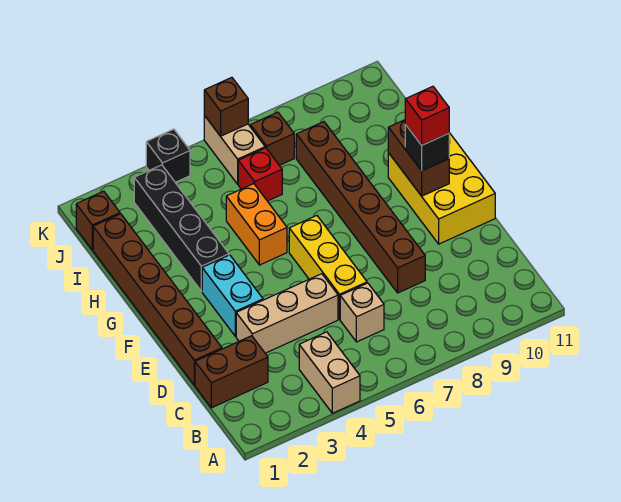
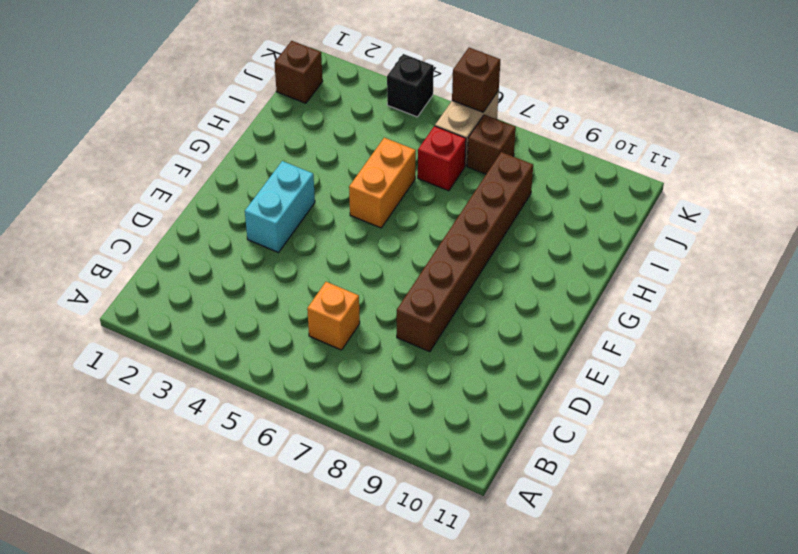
orange 1x1 brick [307,282,360,350] -> tan 1x1 brick [340,283,384,342]
none -> tan 1x2 brick [299,332,360,413]
none -> brown 1x2 brick [195,336,268,408]
none -> brown 1x6 brick [93,214,222,385]

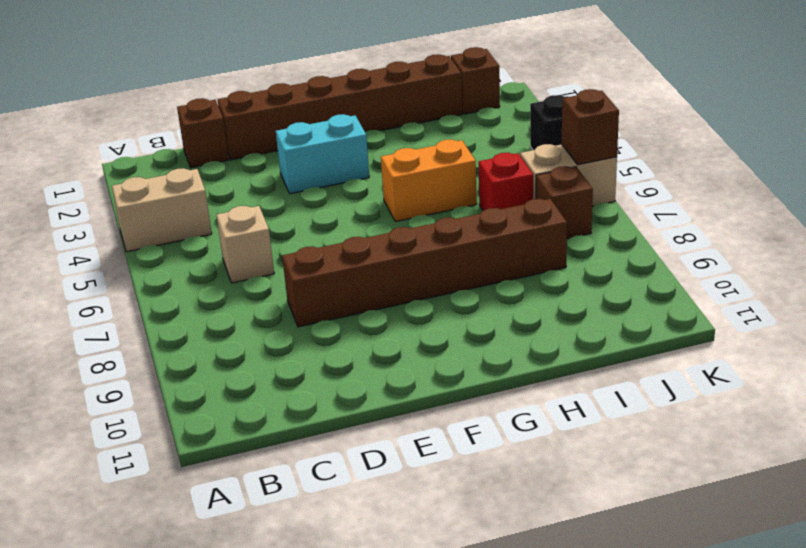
brown 1x1 brick [177,98,229,168] -> brown 1x2 brick [195,336,268,408]
none -> tan 1x3 brick [236,274,338,353]
none -> yellow 1x3 brick [289,216,367,319]
none -> yellow 2x3 brick [388,133,495,244]

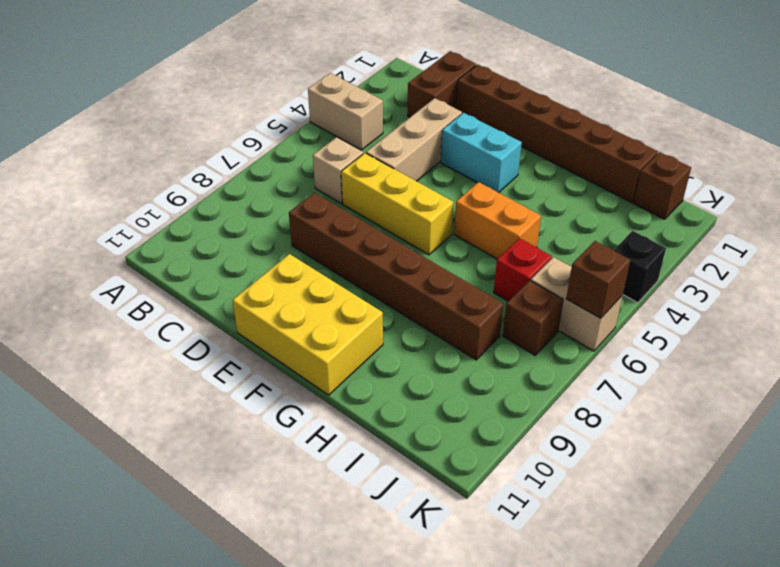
none -> black 1x4 brick [134,165,229,291]
none -> brown 1x2 brick [388,120,449,196]
none -> black 1x1 brick [405,125,449,171]

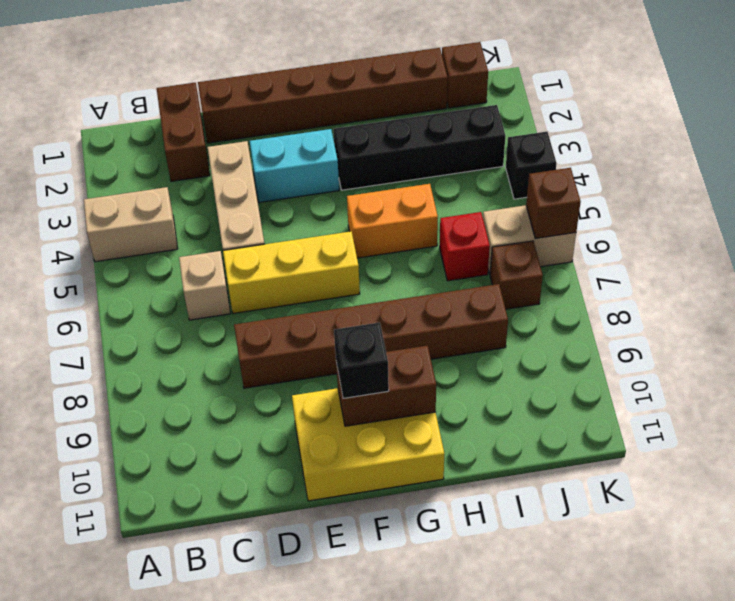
none -> red 1x1 brick [405,86,449,145]

